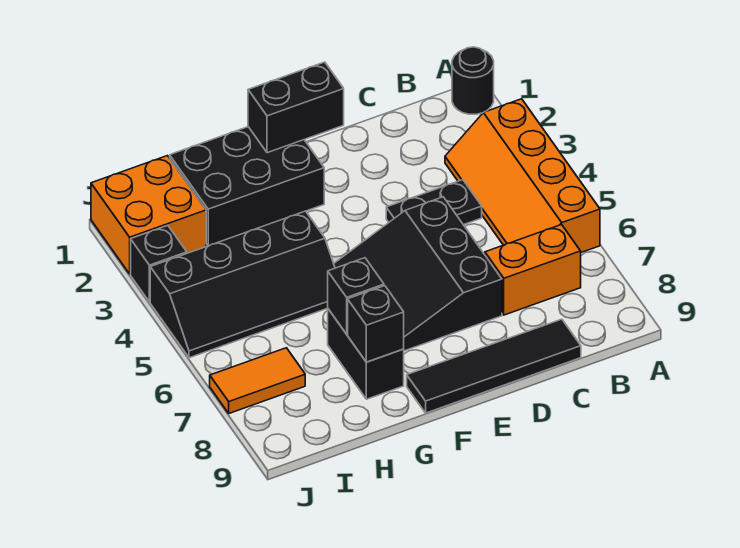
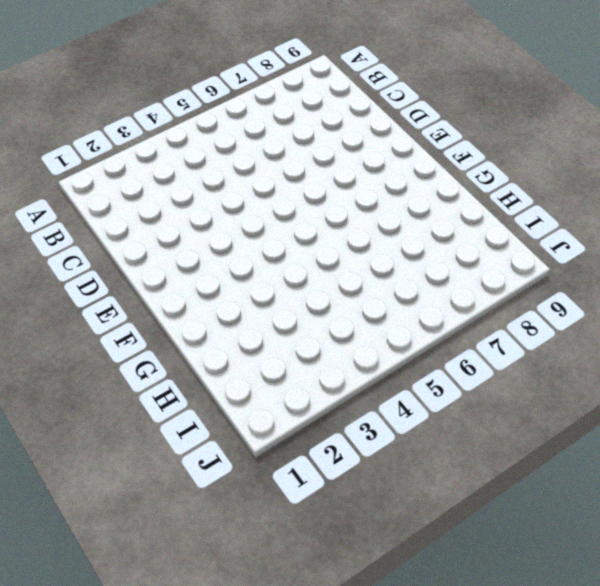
none -> black 1x1 round brick [452,47,494,114]
none -> orange 2x4 slope [445,99,600,252]
none -> orange 1x2 brick [485,225,581,315]

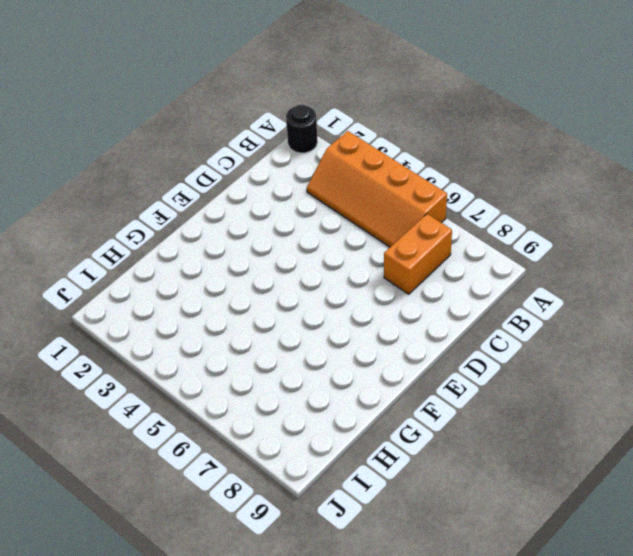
none -> black 1x2 plate [386,180,482,225]
none -> black 1x4 tile [407,319,581,413]
none -> black 3x3 slope [334,197,502,351]

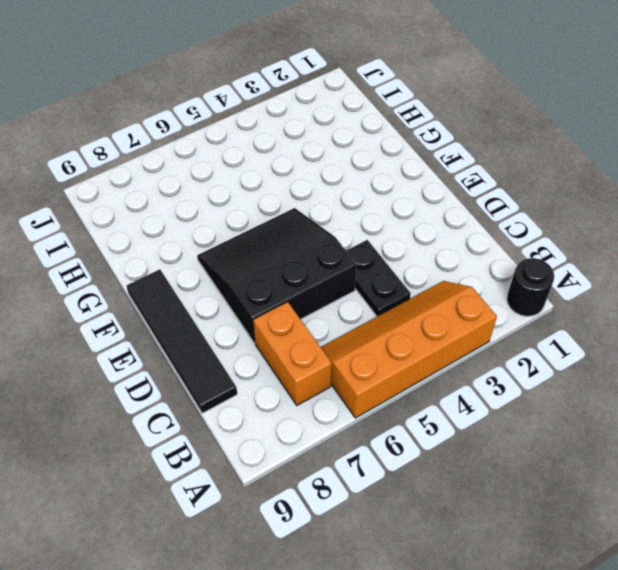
none -> black 2x3 brick [170,127,324,246]
none -> black 2x4 slope [150,211,335,358]
none -> black 1x2 brick [328,309,404,399]

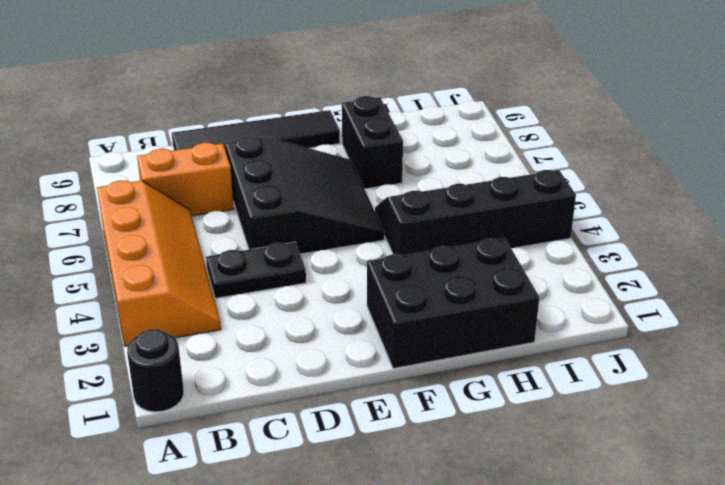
none -> orange 2x2 brick [91,156,206,274]
none -> orange 1x2 tile [210,348,305,413]
none -> black 1x1 brick [131,225,187,302]

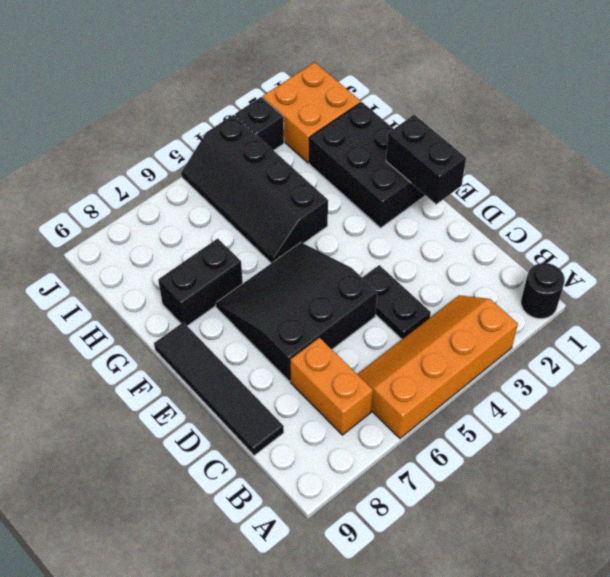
none -> orange 1x2 tile [210,348,305,413]
none -> black 1x1 brick [328,258,384,334]
none -> black 1x1 brick [348,286,404,362]

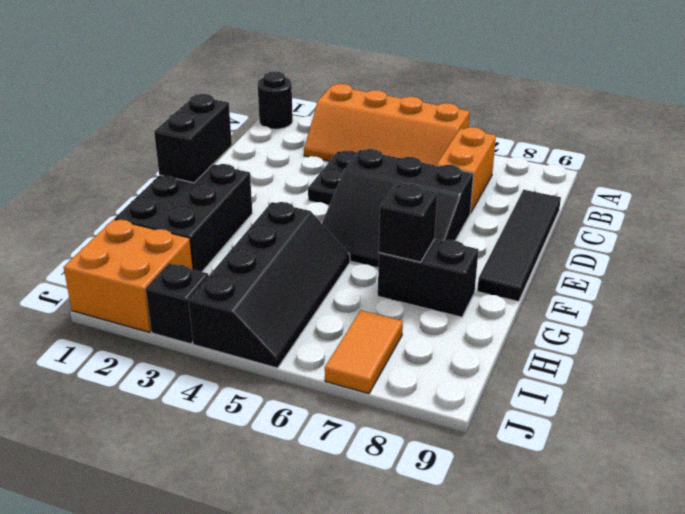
none -> black 1x1 brick [348,286,404,362]

